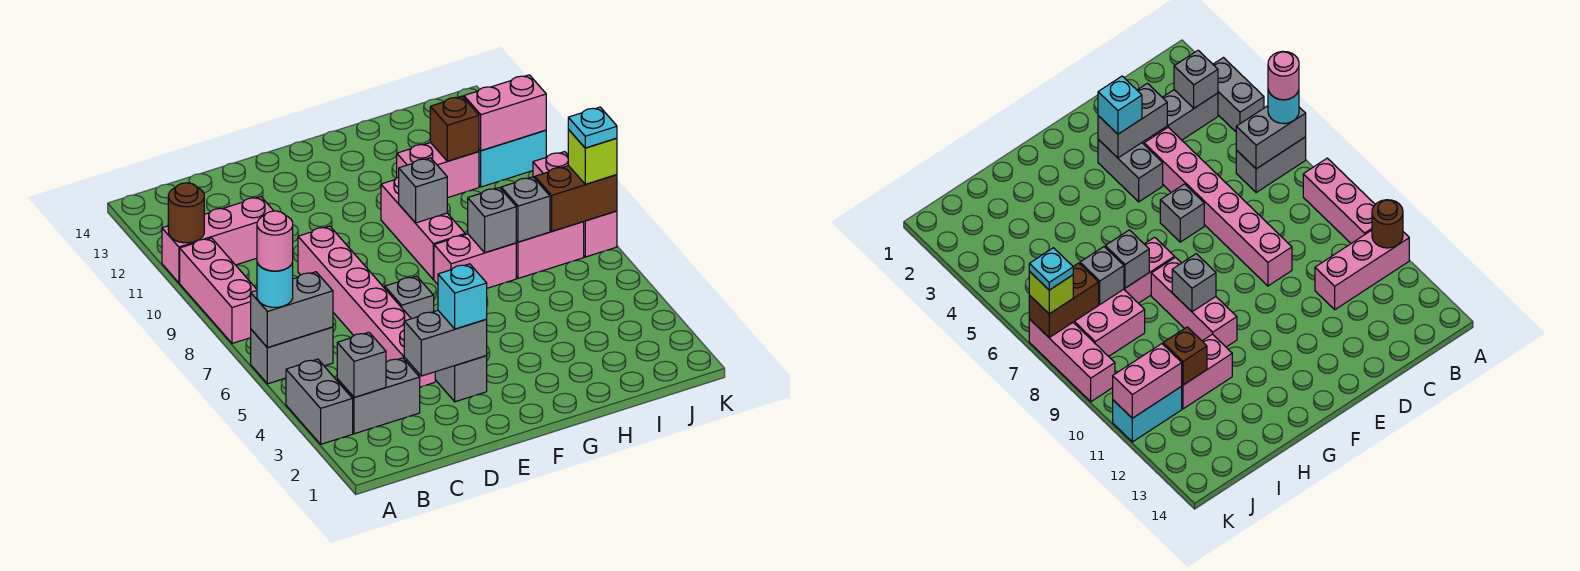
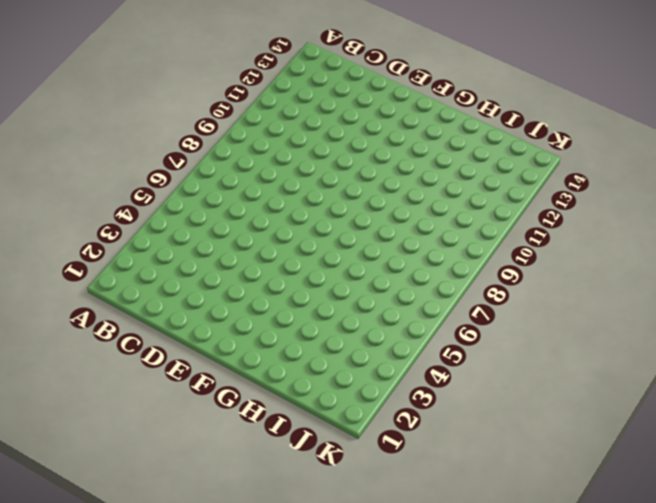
none -> grey 1x2 brick [286,359,353,444]
none -> grey 1x2 brick [251,327,333,384]
none -> pink 1x3 brick [180,238,257,343]

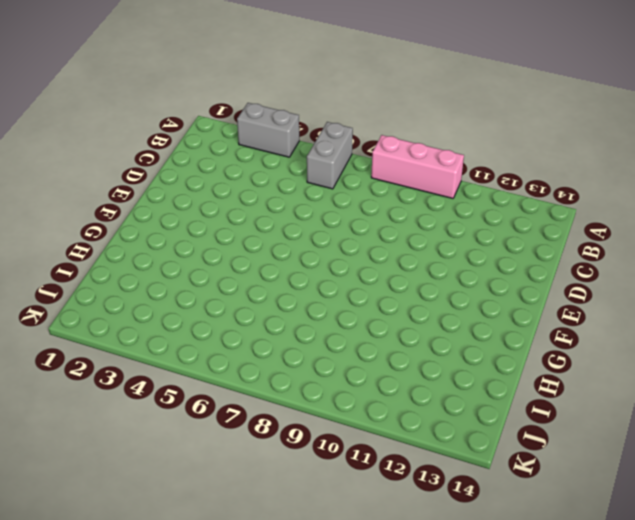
none -> pink 1x3 brick [162,197,273,283]
none -> grey 1x2 brick [337,358,420,434]
none -> pink 1x6 brick [298,226,435,387]

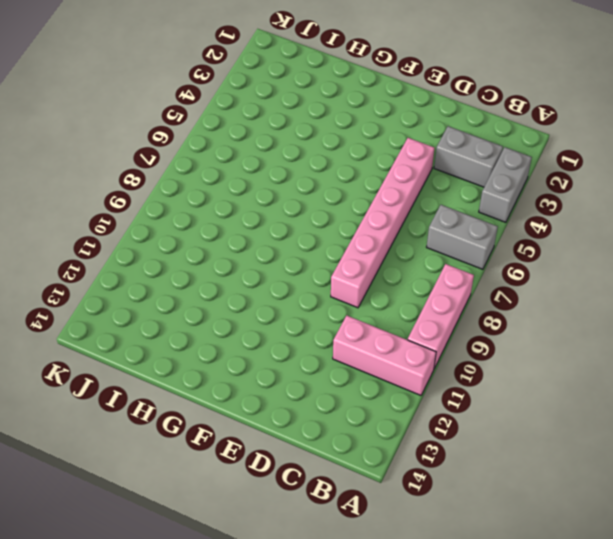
none -> grey 1x2 brick [435,356,487,402]
none -> grey 1x1 brick [385,276,434,319]
none -> pink 1x2 brick [434,234,516,288]

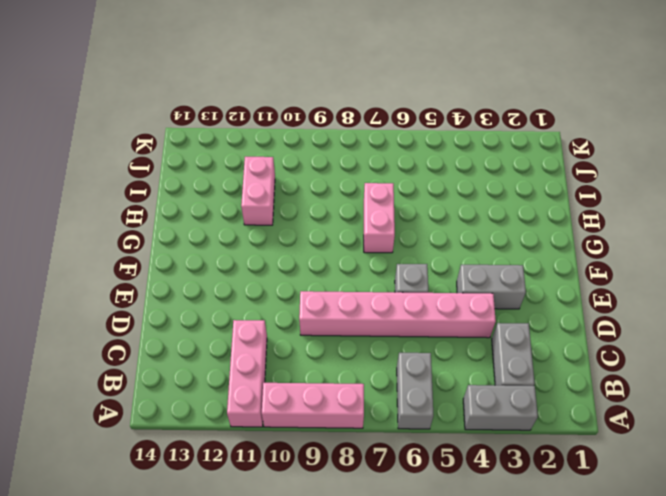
none -> pink 1x3 brick [381,177,465,280]
none -> pink 2x2 brick [516,222,584,278]
none -> cyan 1x2 brick [479,130,546,187]

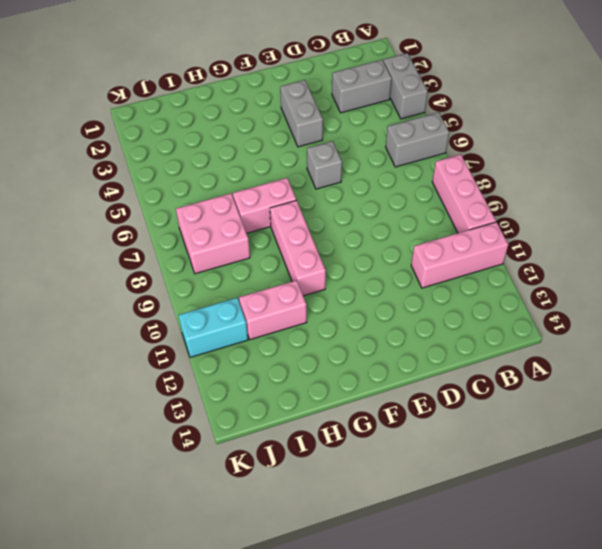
none -> pink 1x6 brick [298,226,435,387]
none -> pink 1x3 brick [533,152,617,257]
none -> grey 1x2 brick [251,272,333,347]

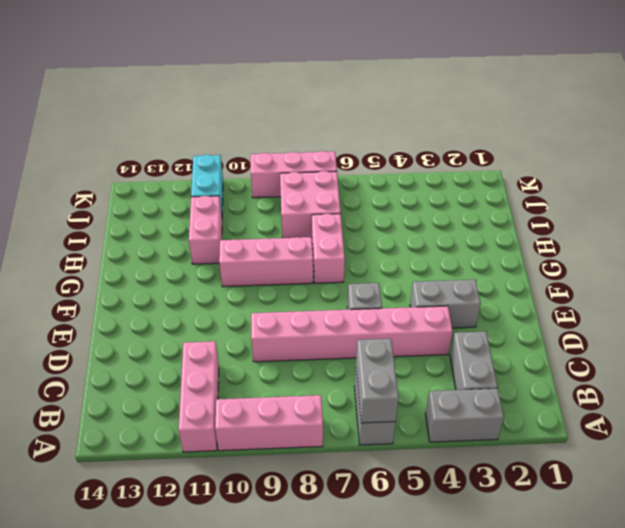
none -> brown 1x1 round brick [168,183,204,243]
none -> grey 1x1 brick [337,332,386,398]
none -> grey 1x2 brick [404,310,487,376]

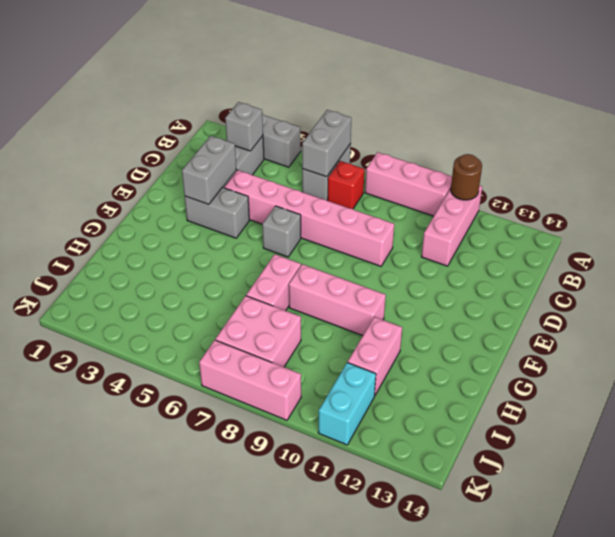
red 1x1 brick [327,161,365,209] -> none
none -> grey 1x1 brick [399,158,447,223]
none -> grey 1x1 brick [468,188,516,253]
none -> grey 1x1 brick [501,177,550,242]

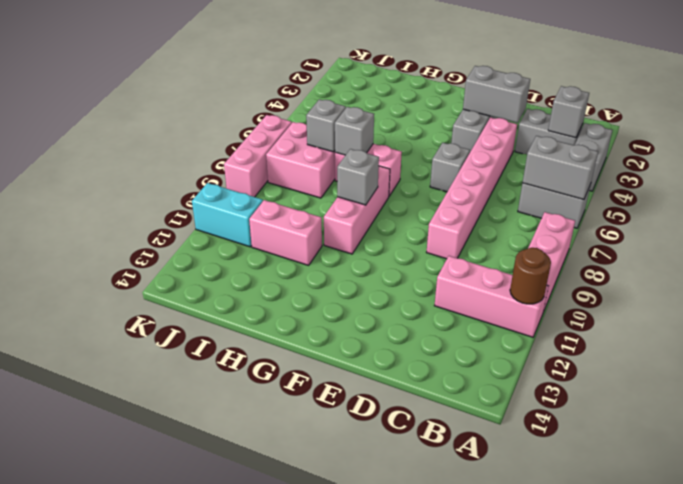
none -> brown 1x1 brick [430,96,479,161]
none -> brown 1x2 brick [535,166,617,231]
none -> pink 1x2 brick [464,75,546,151]

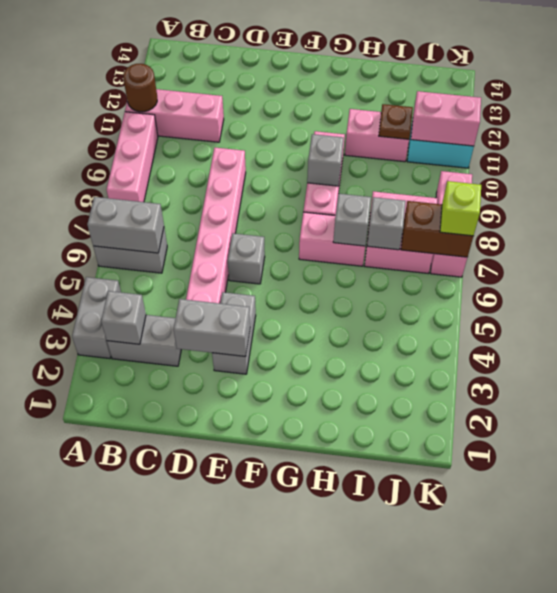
brown 1x1 plate [379,104,413,139] -> brown 1x1 brick [430,96,479,161]
none -> cyan 1x1 round brick [257,263,293,307]
none -> cyan 1x1 brick [438,264,487,329]
none -> pink 1x1 round brick [257,211,293,271]

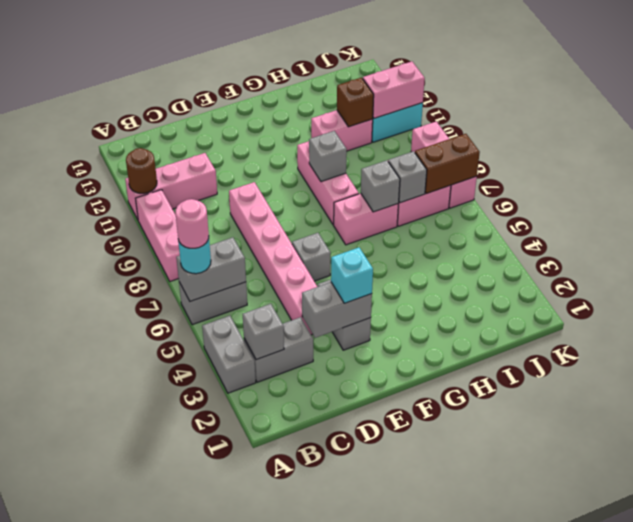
none -> lime 1x1 brick [568,130,617,184]
none -> cyan 1x1 plate [568,107,617,148]

